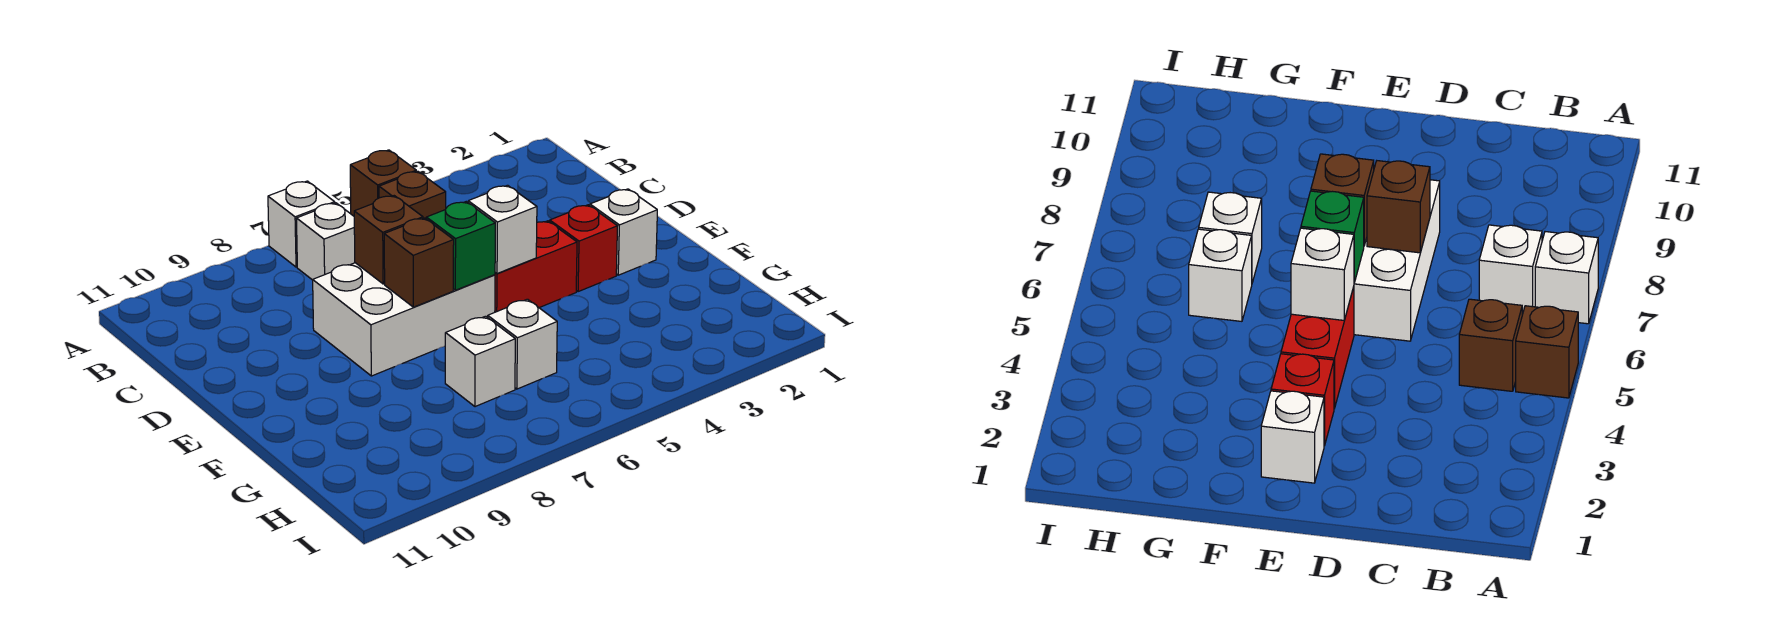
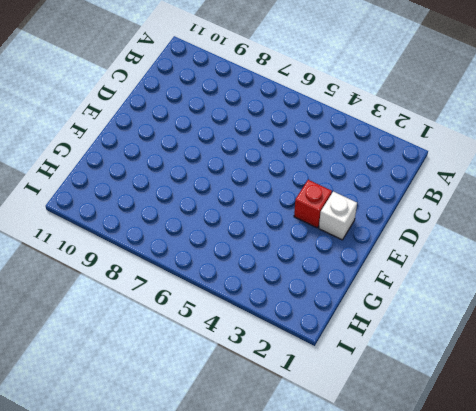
none -> brown 1x1 brick [350,150,416,216]
none -> white 1x1 brick [268,181,335,267]
none -> brown 1x1 brick [379,171,446,219]

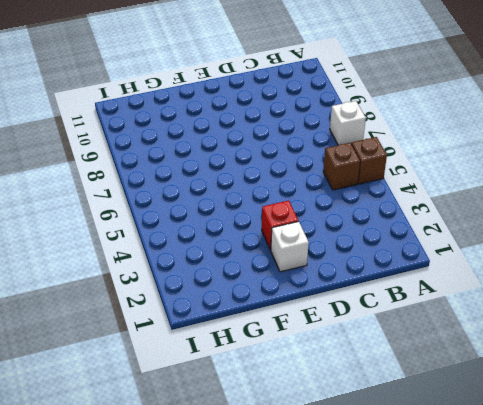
none -> white 1x1 brick [296,203,355,280]
none -> white 2x3 brick [313,263,495,376]
none -> red 1x2 brick [495,221,577,312]

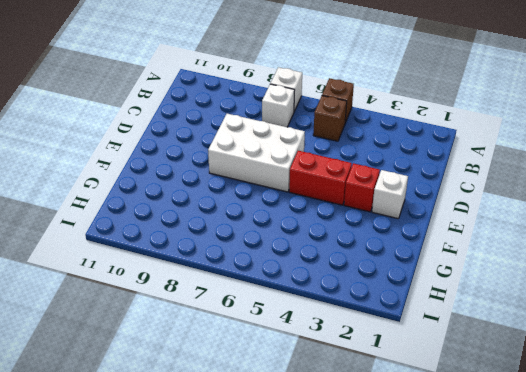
none -> white 1x1 brick [488,299,557,389]
none -> white 1x1 brick [445,316,515,407]
none -> brown 1x1 brick [354,196,423,284]

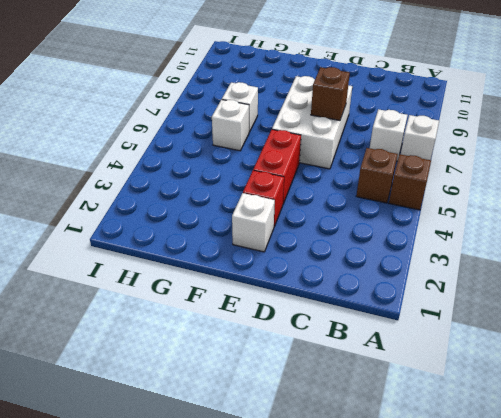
none -> white 1x1 brick [468,185,537,274]
none -> green 1x1 brick [426,202,495,290]
none -> brown 1x1 brick [384,218,454,307]

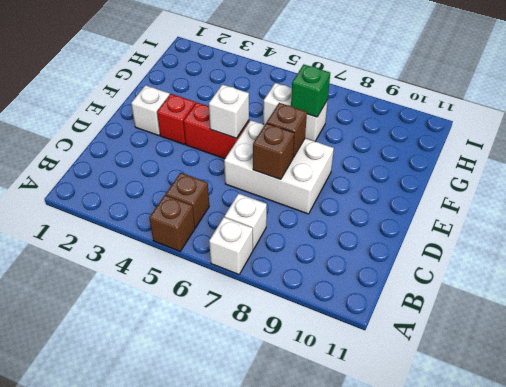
green 1x1 brick [291,65,330,117] -> green 1x1 brick moved to [426,202,495,290]

